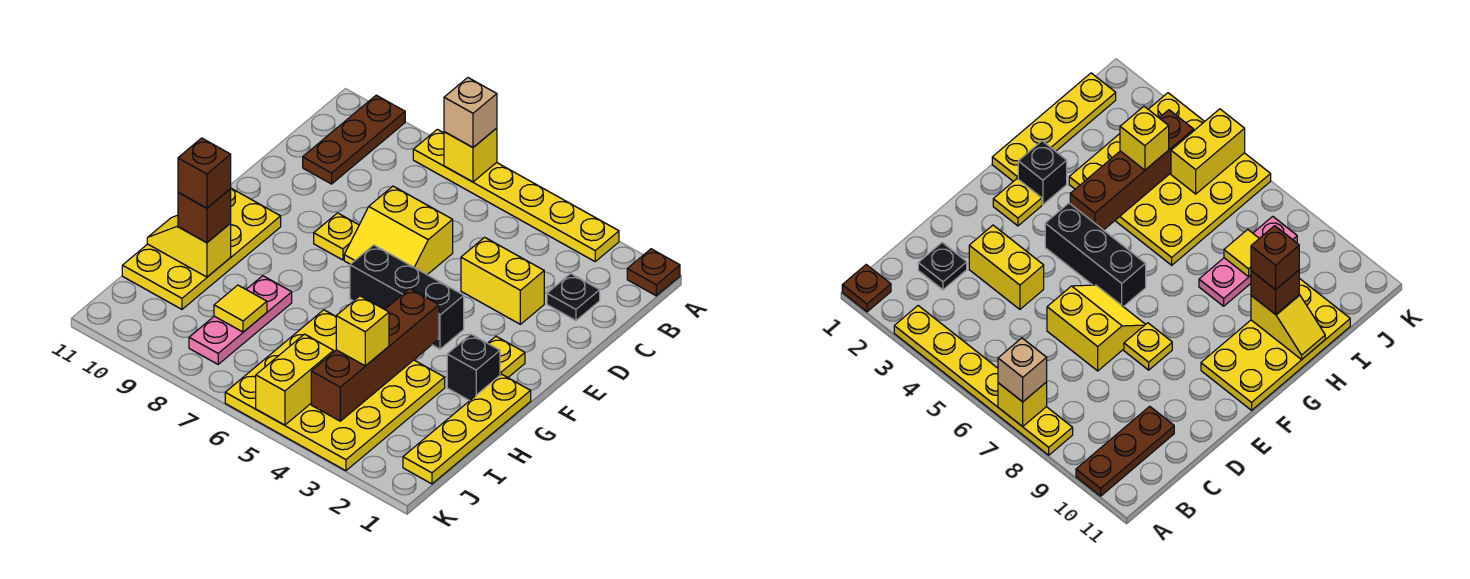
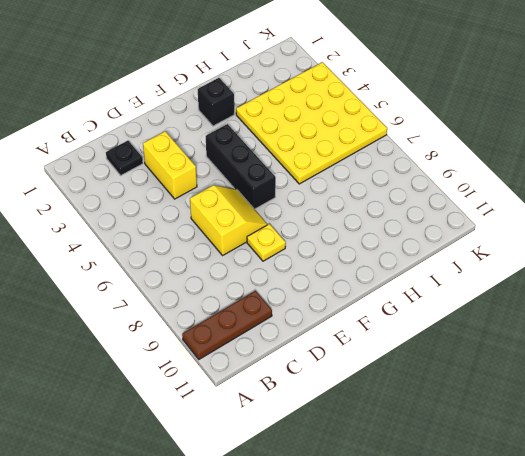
none -> brown 1x1 plate [627,249,680,296]
none -> yellow 1x6 plate [413,129,619,261]
none -> yellow 1x1 plate [488,336,525,378]

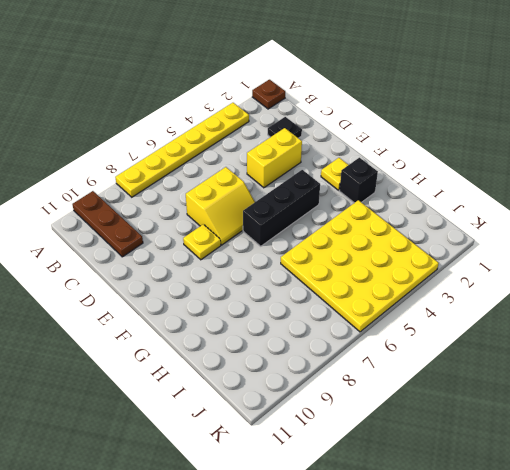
none -> yellow 2x4 plate [122,189,281,309]
none -> yellow 1x4 plate [403,374,531,484]
none -> pink 1x3 plate [189,276,292,364]

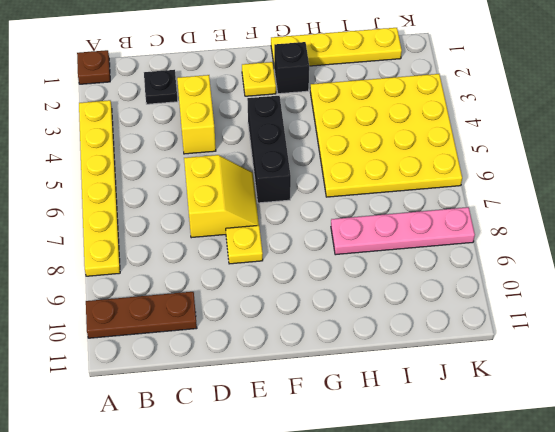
pink 1x4 plate [331,207,475,255] -> pink 1x3 plate [189,276,292,364]
none -> yellow 2x4 plate [122,189,281,309]
none -> yellow 1x1 brick [444,128,497,182]
none -> brown 1x4 brick [311,289,439,421]

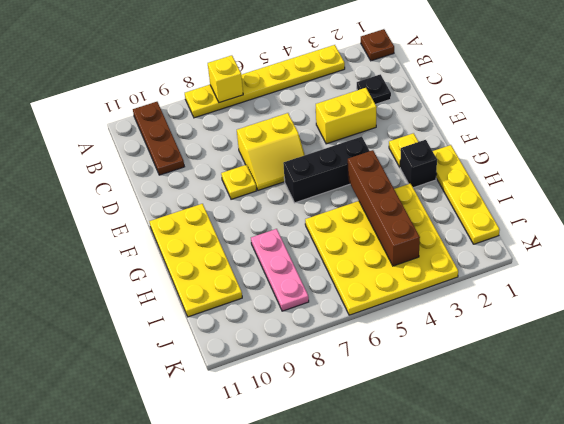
none -> yellow 1x2 slope [147,215,231,277]
none -> yellow 1x1 tile [214,285,267,332]
none -> yellow 1x2 brick [256,334,334,425]

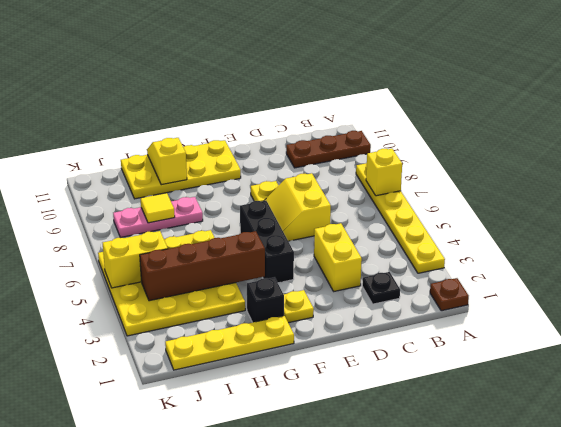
none -> tan 1x1 brick [444,78,497,147]
none -> brown 1x1 brick [178,189,231,243]
none -> yellow 1x1 brick [336,296,389,366]

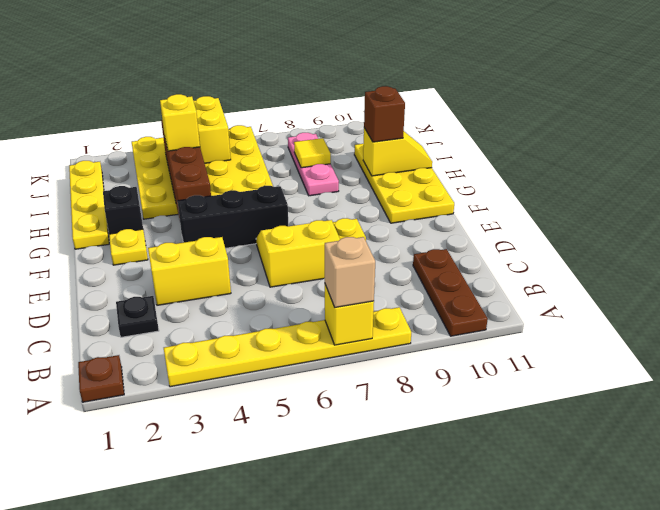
none -> brown 1x1 brick [178,138,231,208]

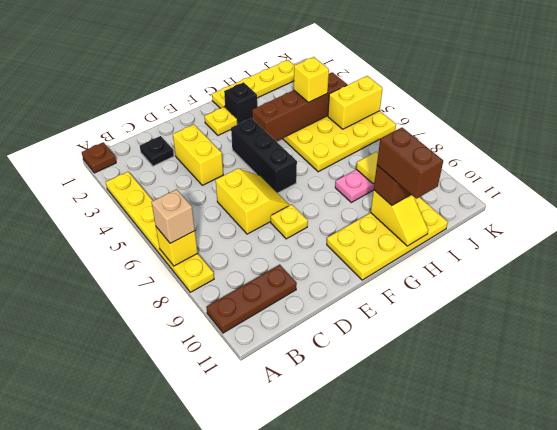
brown 1x2 brick [377,128,443,199] -> brown 1x1 brick [178,138,231,208]

